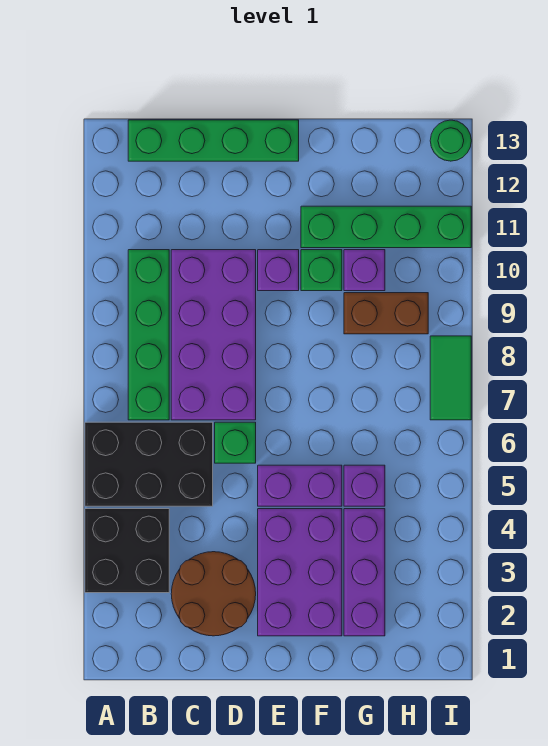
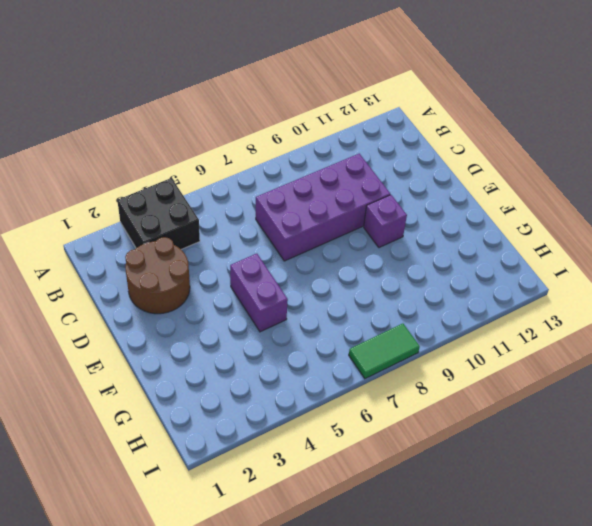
none -> black 2x3 brick [85,422,213,506]
none -> green 1x4 brick [128,250,169,420]
none -> green 1x4 brick [128,120,299,161]

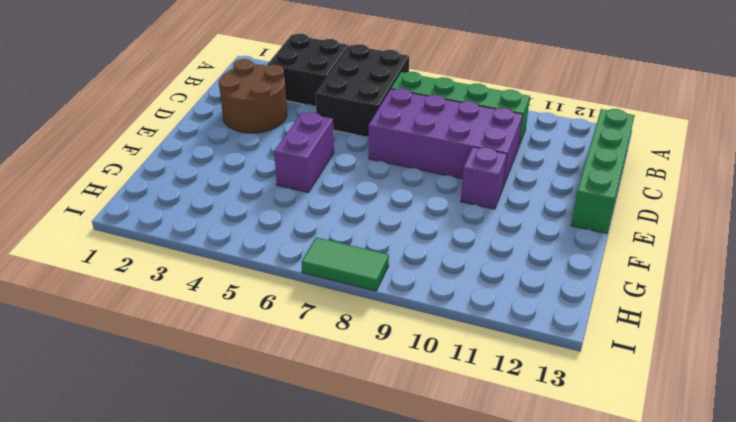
none -> green 1x1 brick [215,422,256,463]
none -> purple 2x3 brick [258,509,342,636]
none -> green 1x1 brick [301,250,342,291]

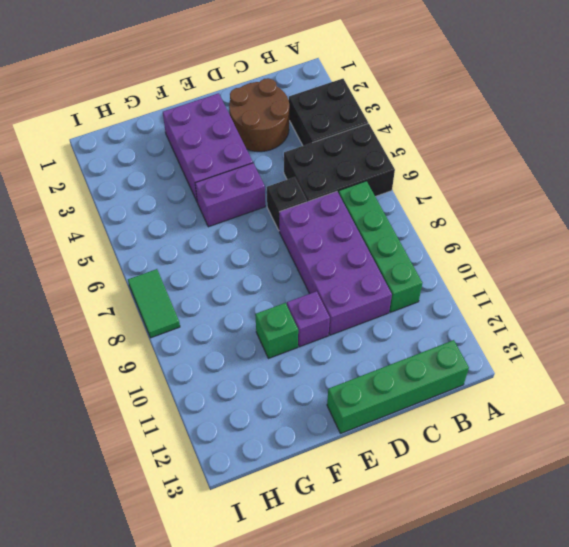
black 1x1 brick [267,177,307,230] -> green 1x1 brick [215,422,256,463]
none -> green 1x4 brick [301,206,471,248]
none -> purple 1x3 brick [344,509,385,636]
none -> purple 1x1 brick [344,465,385,506]

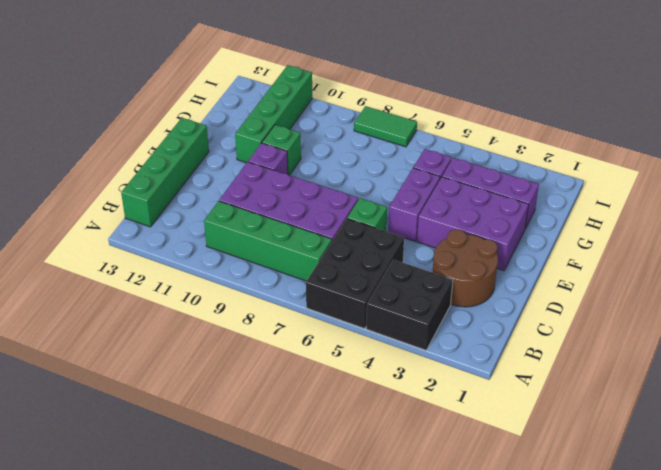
none -> brown 1x2 brick [344,293,428,334]
none -> purple 1x1 brick [344,250,385,291]
none -> green 1x1 round brick [430,120,471,161]

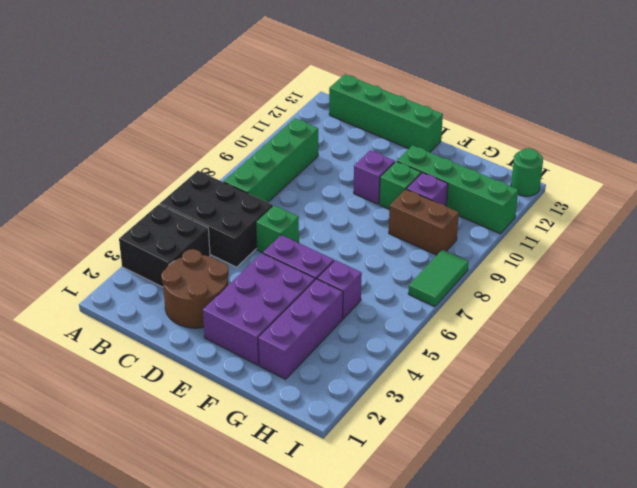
none -> purple 2x4 brick [171,250,256,420]

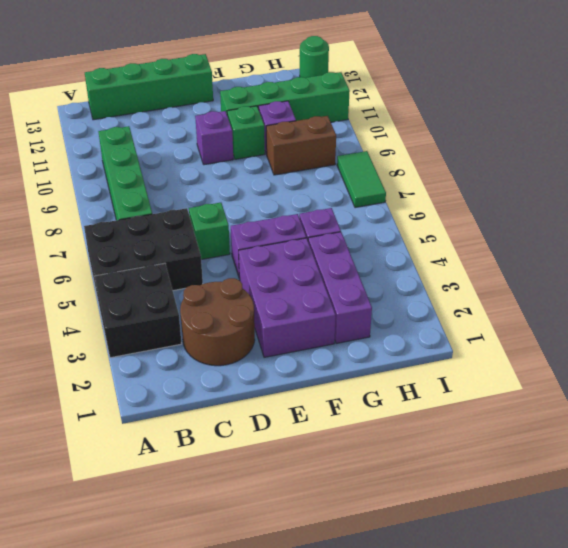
none -> purple 2x4 brick [171,250,256,420]

